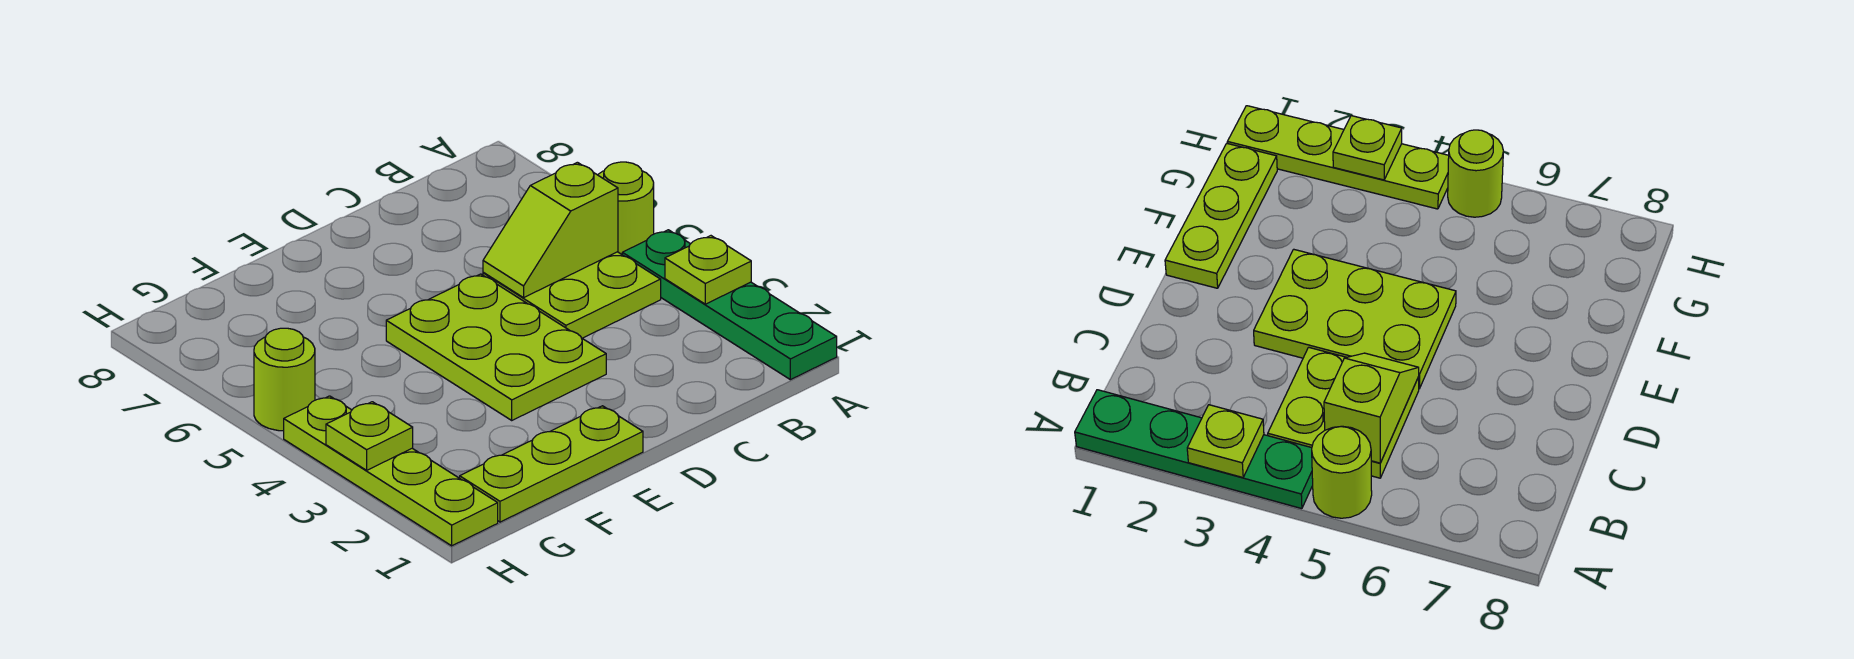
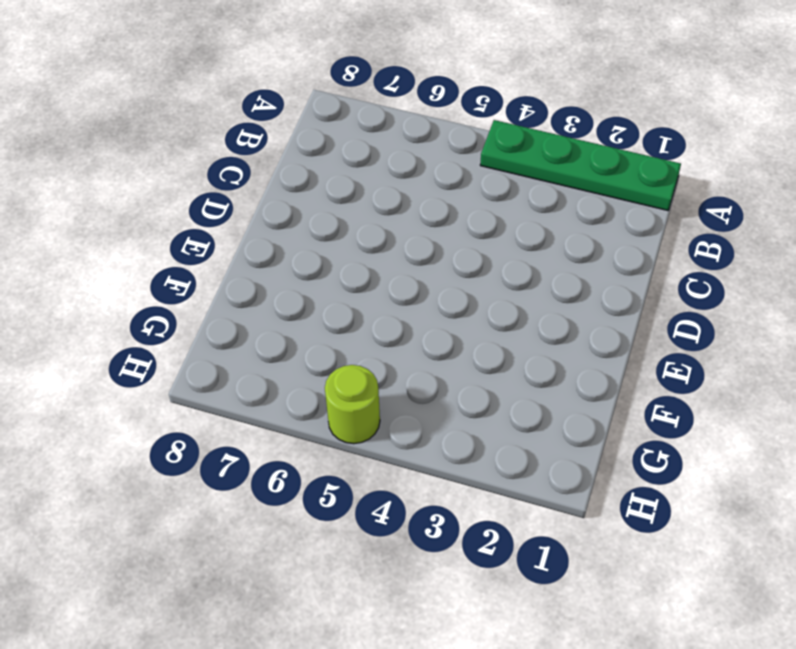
none -> lime 1x1 round brick [598,162,654,254]
none -> lime 2x2 plate [483,252,661,338]

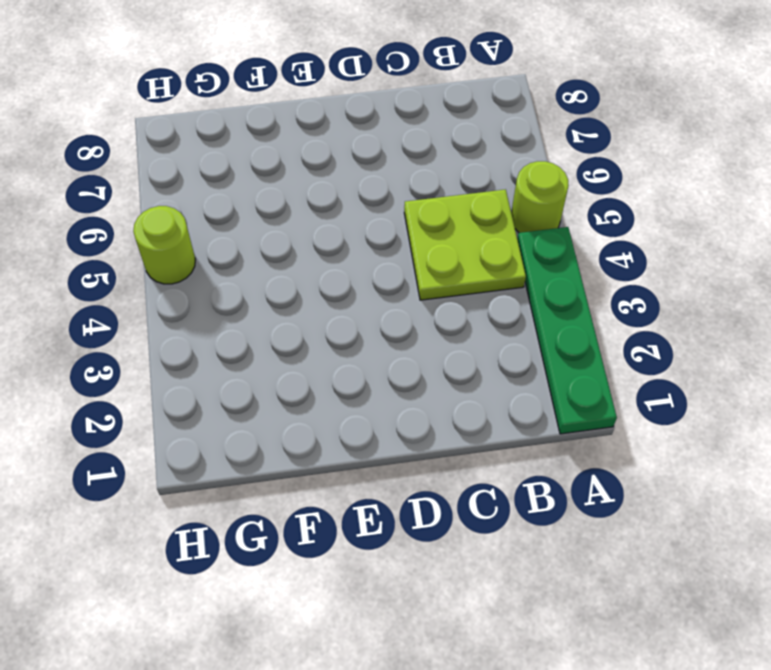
none -> lime 2x3 plate [386,274,606,420]
none -> lime 1x3 plate [460,406,643,522]

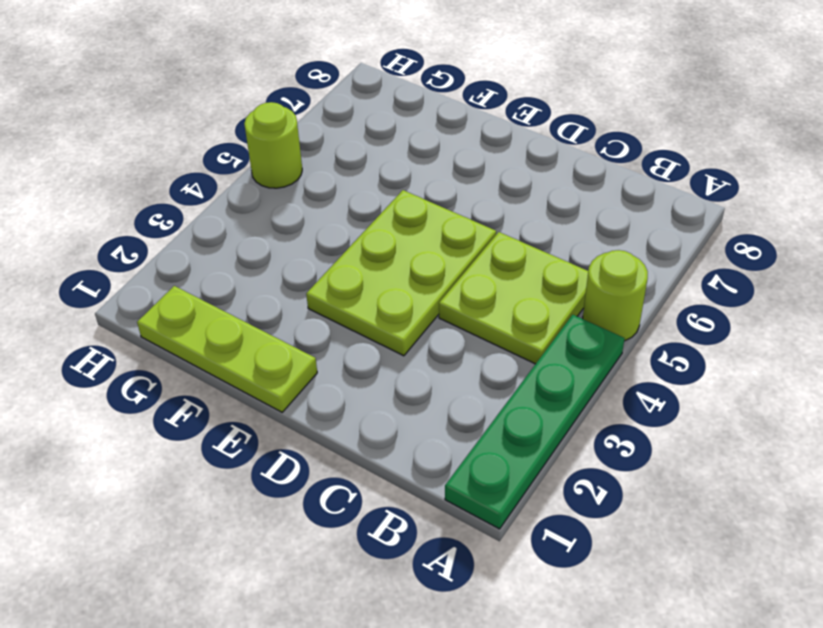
none -> lime 1x4 plate [284,396,498,546]
none -> lime 1x1 plate [665,236,751,304]

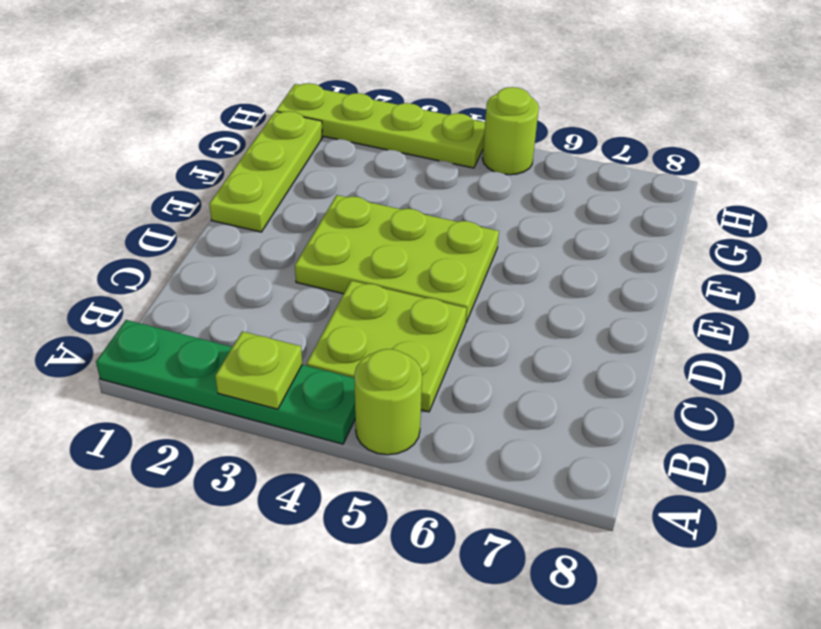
none -> lime 1x2 slope [483,162,618,298]
none -> lime 1x1 plate [326,402,413,470]

